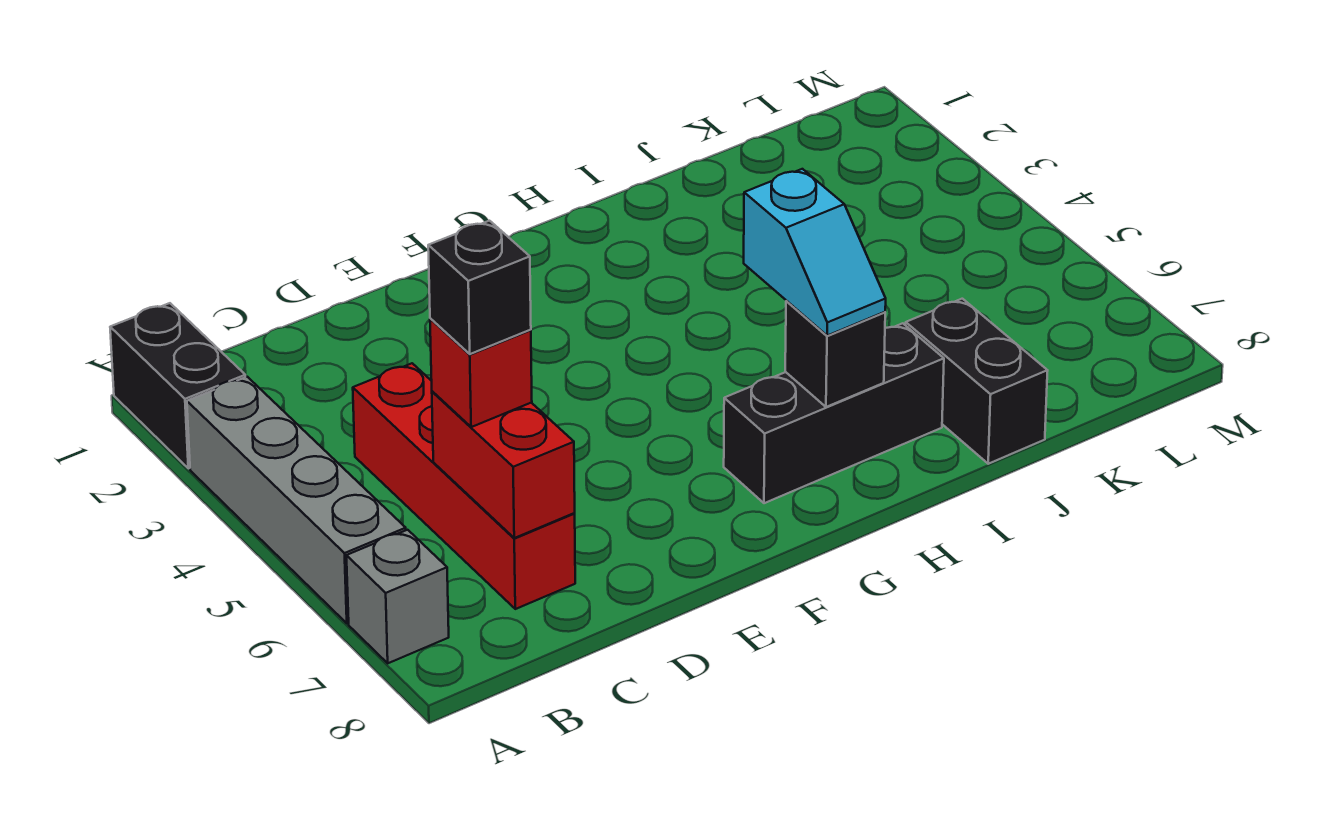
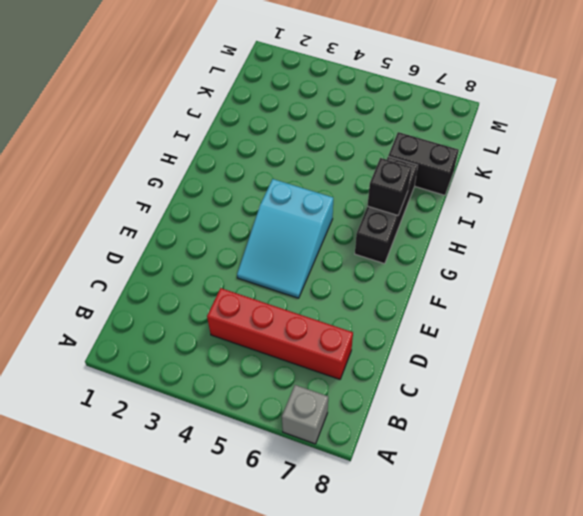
cyan 2x3 slope [237,179,333,298] -> none
none -> black 1x2 brick [110,303,245,468]
none -> grey 1x4 brick [187,377,406,623]

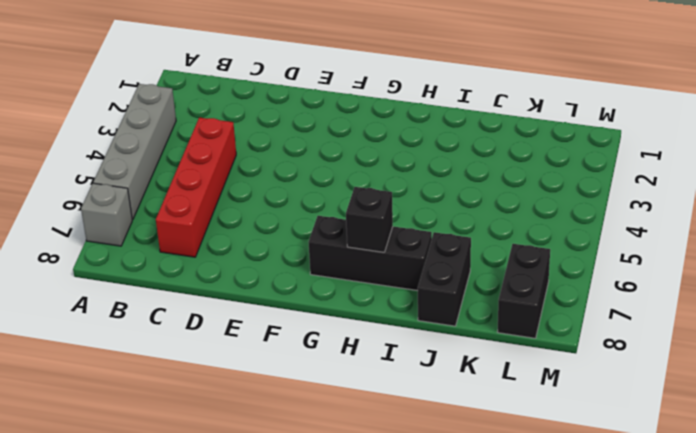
black 1x2 brick [498,244,550,338] -> black 1x2 brick moved to [110,303,245,468]
none -> red 1x2 brick [432,391,575,538]
none -> red 1x1 brick [430,319,532,427]

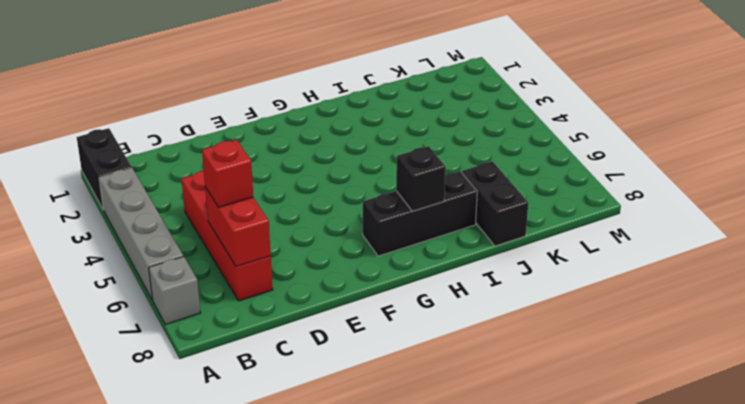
none -> cyan 1x2 slope [744,169,886,336]
none -> black 1x1 brick [428,221,531,354]

